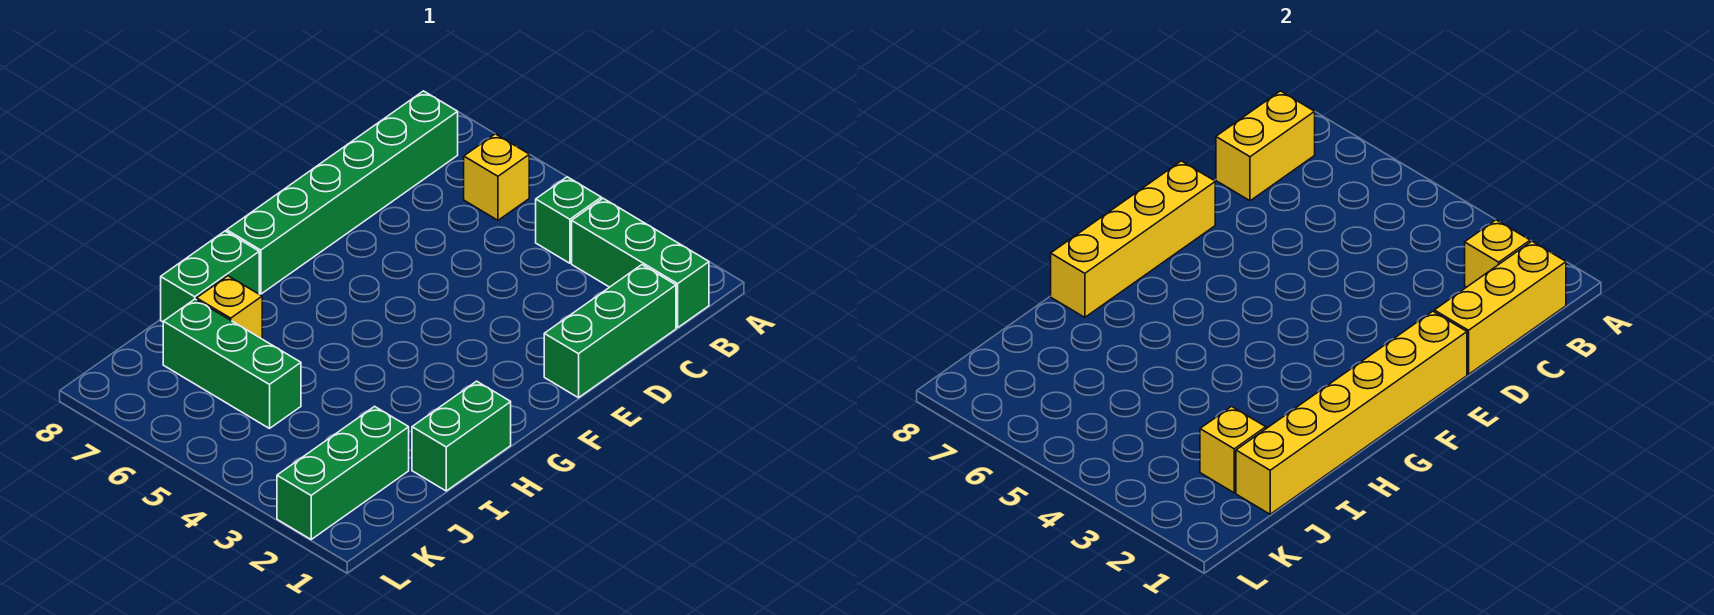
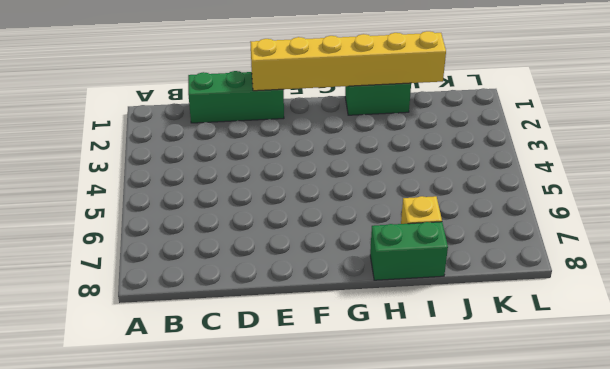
none -> green 1x3 brick [572,198,709,328]
none -> green 1x1 brick [536,177,601,263]
none -> yellow 1x1 brick [464,134,529,220]

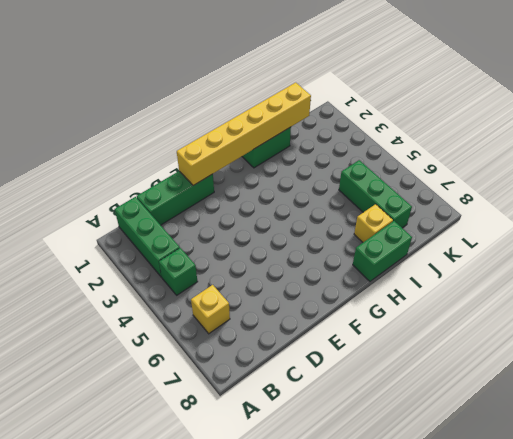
none -> green 1x6 brick [227,91,458,294]
none -> green 1x3 brick [277,406,409,539]
none -> yellow 1x3 brick [1434,241,1566,374]

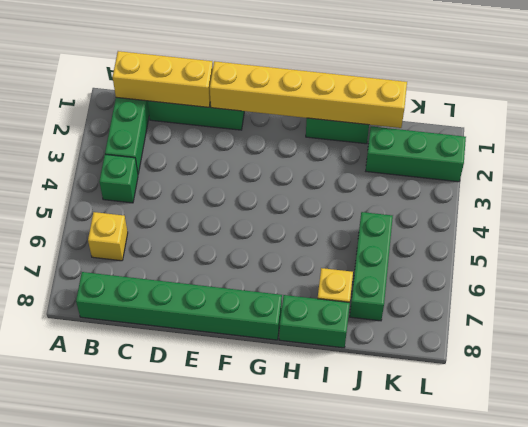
none -> yellow 1x1 brick [1465,220,1530,287]
none -> yellow 1x2 brick [1216,91,1315,201]
none -> yellow 1x4 brick [1051,161,1215,317]

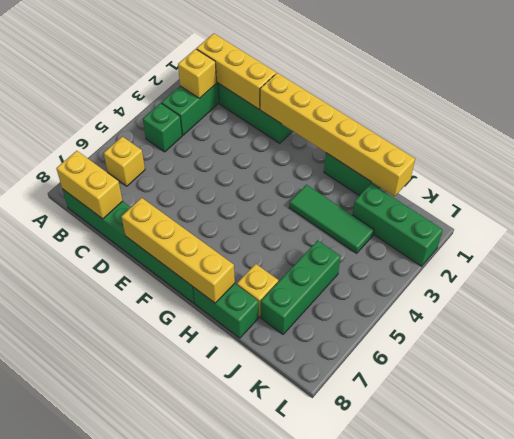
green 1x3 tile [289,185,374,253] -> none
none -> yellow 1x1 brick [1200,406,1266,493]

